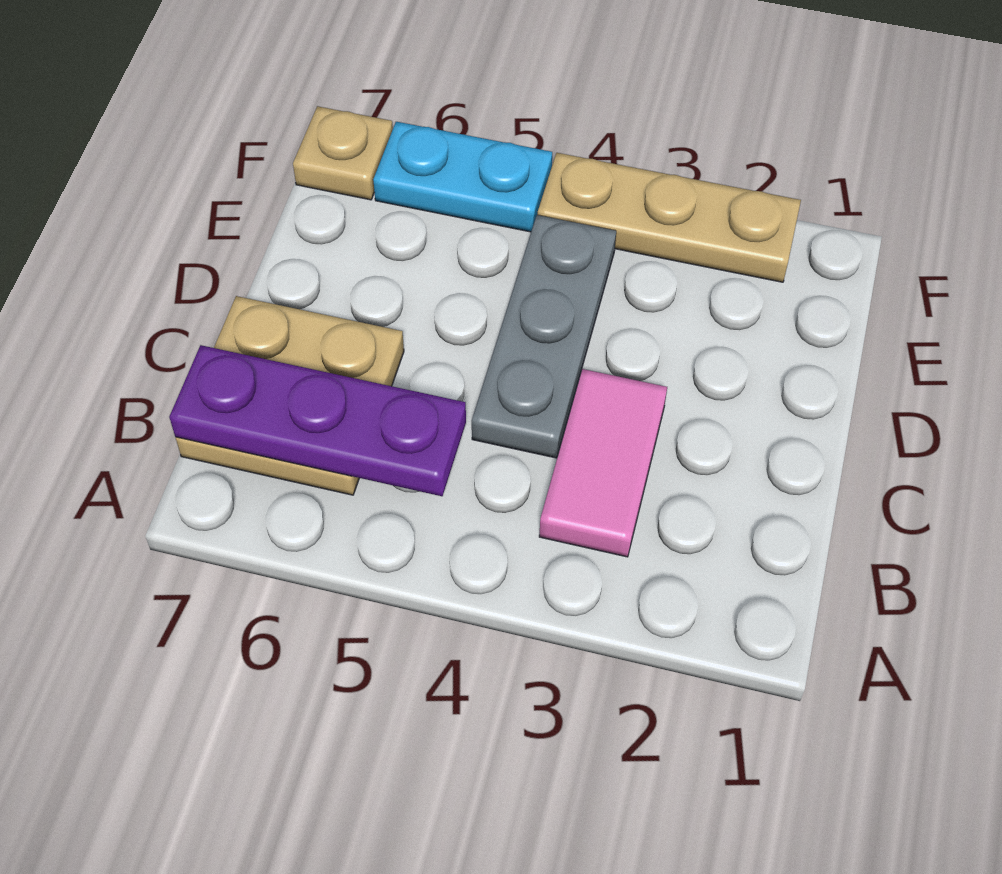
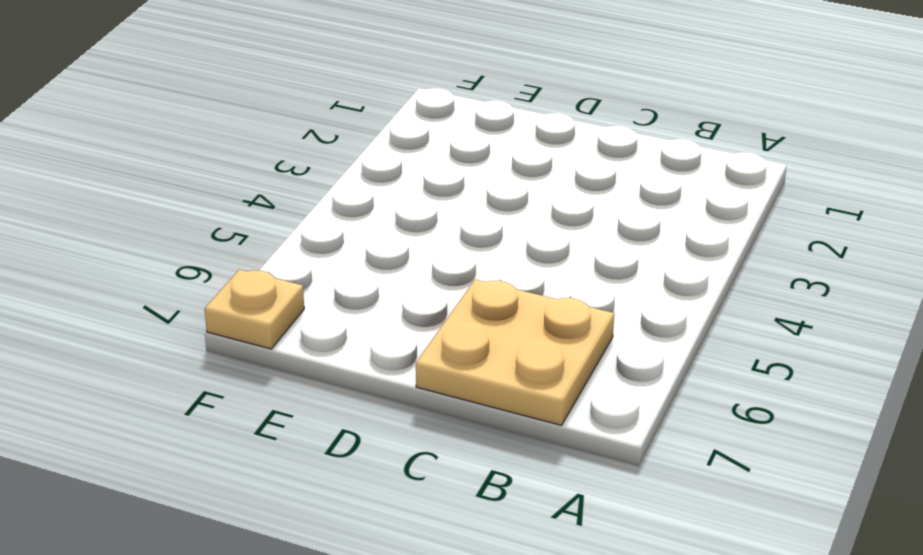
none -> pink 1x2 tile [539,369,667,557]
none -> grey 1x3 plate [472,215,616,458]

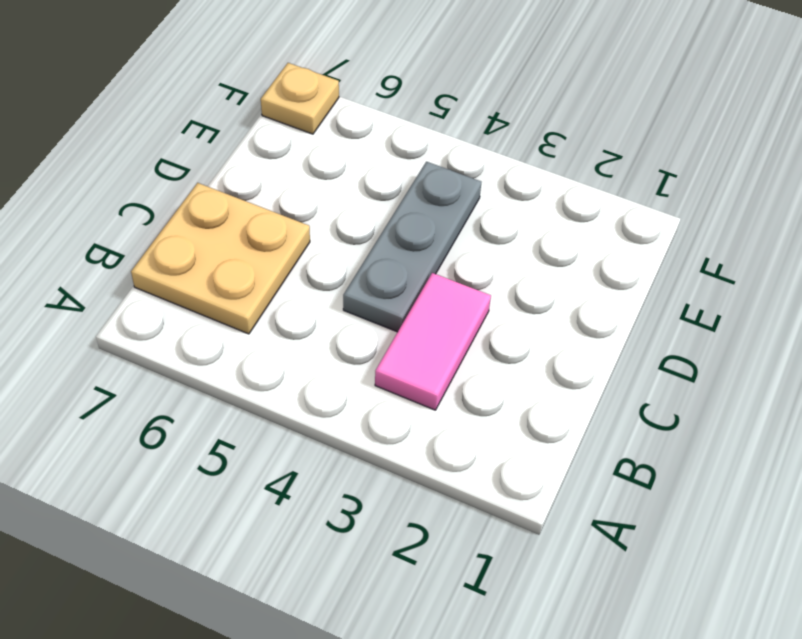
none -> tan 1x3 plate [538,153,801,282]
none -> cyan 1x2 plate [373,122,552,232]

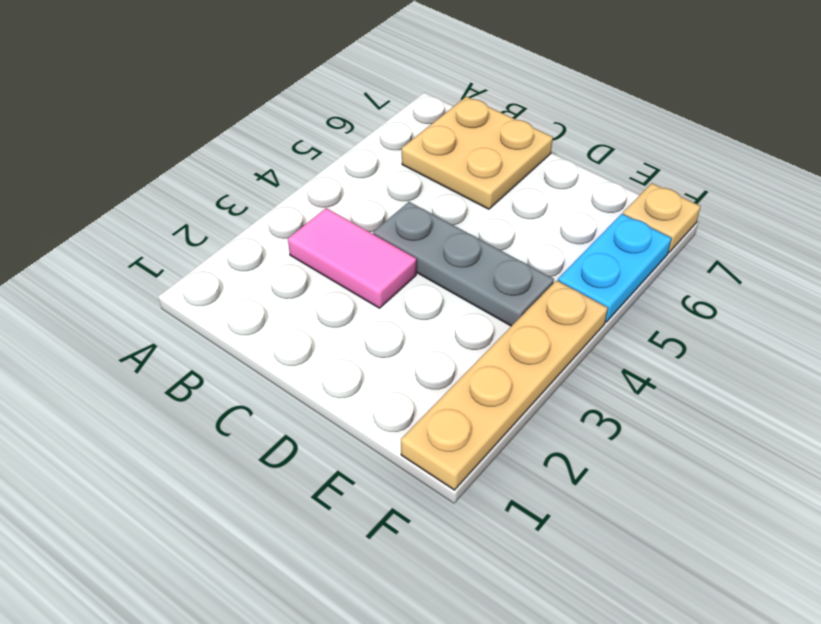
tan 1x4 plate [401,280,608,490] -> tan 1x3 plate [538,153,801,282]
none -> purple 1x3 plate [169,345,466,496]

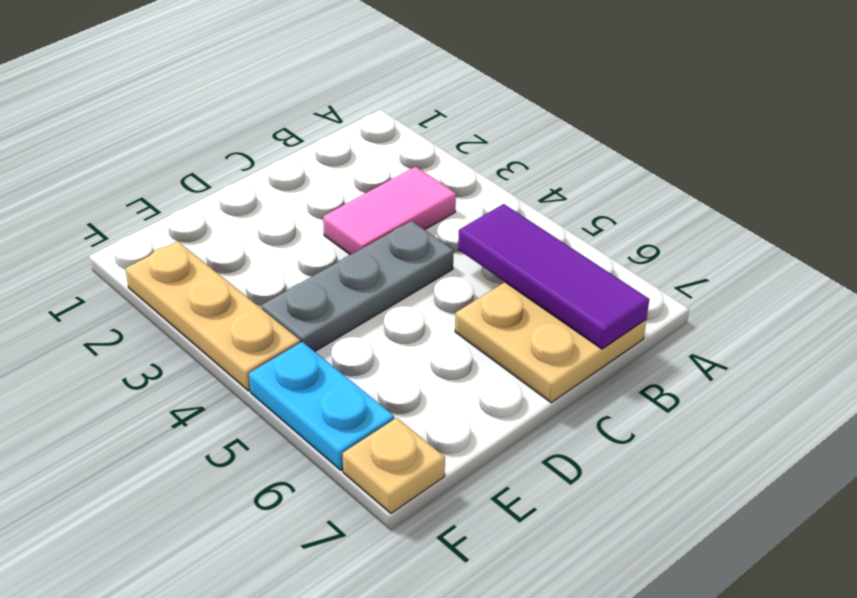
purple 1x3 tile [458,204,649,349] -> purple 1x3 plate [169,345,466,496]

